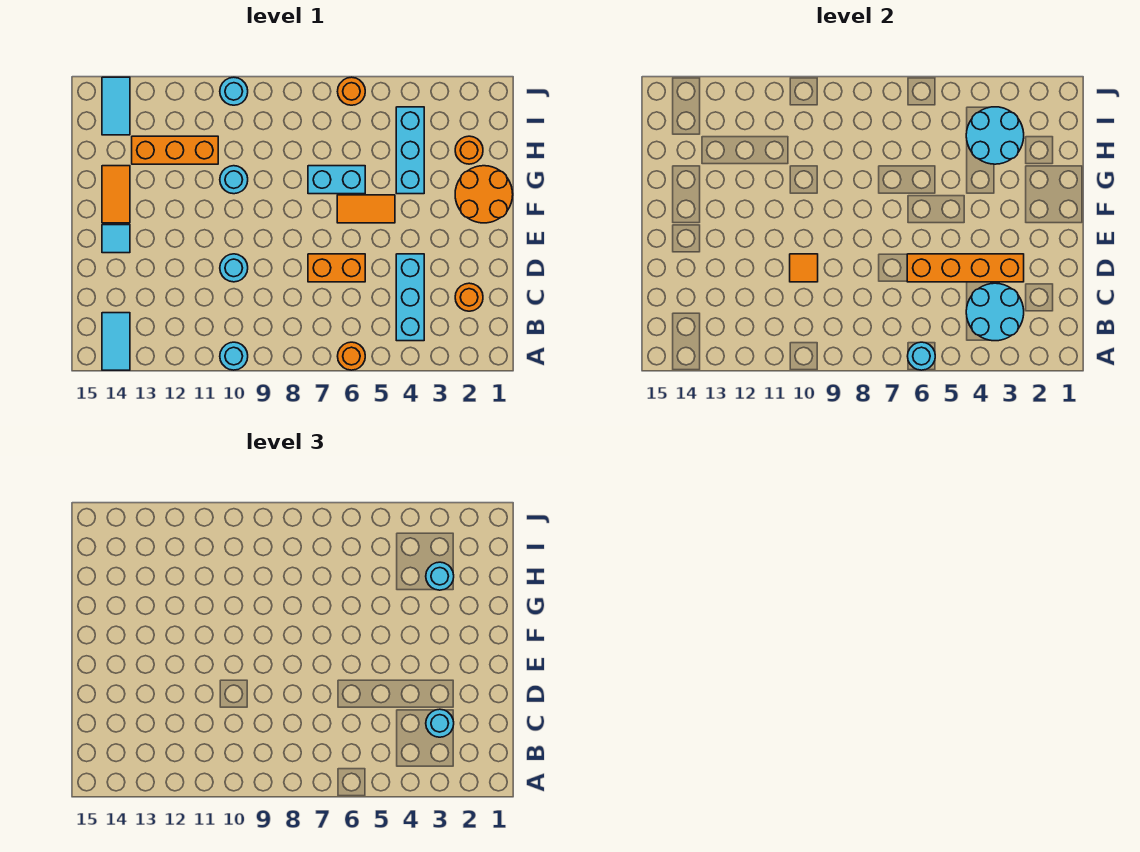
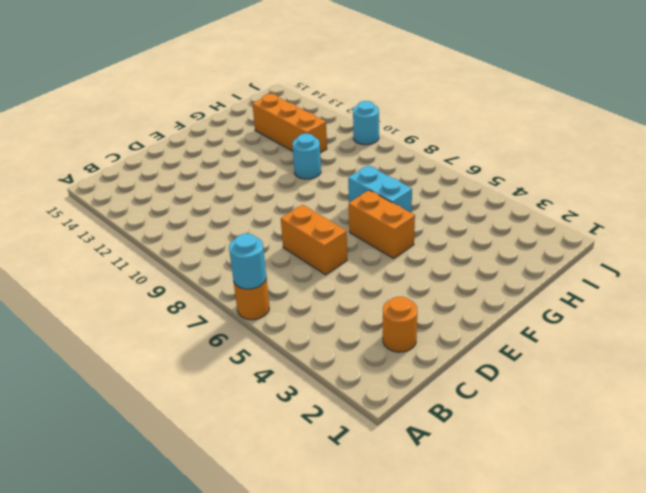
orange 1x2 brick [349,190,415,258] -> orange 1x2 tile [337,195,395,223]
none -> cyan 1x1 round brick [220,342,248,370]
none -> cyan 1x2 tile [102,313,130,370]
none -> cyan 1x3 brick [396,254,424,341]

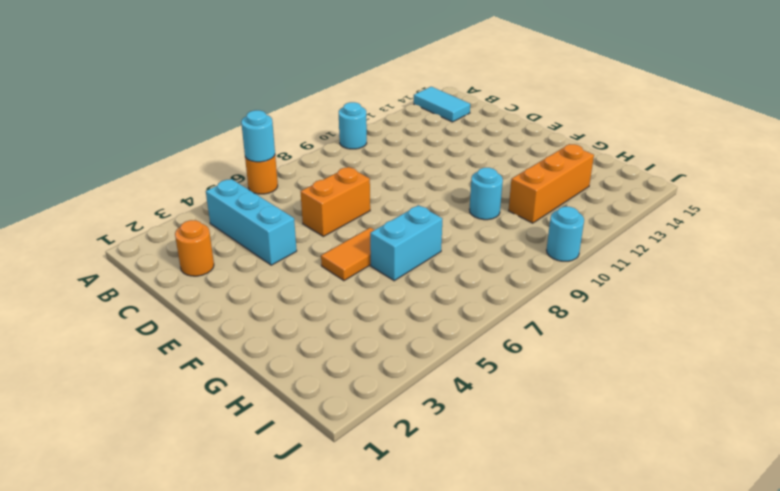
none -> cyan 1x1 round brick [220,254,248,282]
none -> cyan 1x1 tile [102,225,130,253]
none -> orange 2x2 round brick [455,166,513,223]

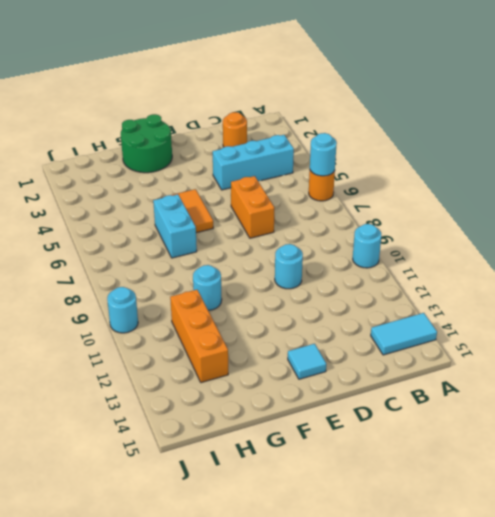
green 2x2 round brick [121,114,172,173] -> orange 2x2 round brick [455,166,513,223]
none -> orange 1x2 tile [102,166,130,223]
none -> cyan 1x3 brick [396,107,424,194]
none -> orange 1x1 round brick [455,136,483,164]

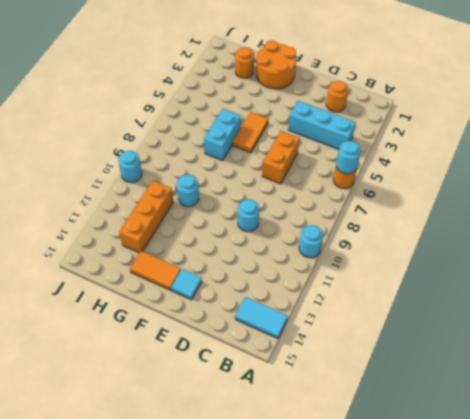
none -> cyan 1x3 brick [396,107,424,194]
none -> cyan 1x2 tile [102,77,130,135]
none -> orange 1x1 round brick [338,77,365,105]

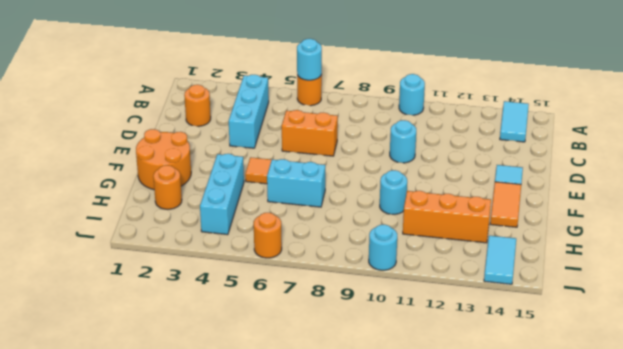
none -> cyan 2x2 round brick [966,283,1024,341]
none -> orange 1x4 brick [907,254,1024,282]
none -> orange 1x1 tile [790,254,818,282]

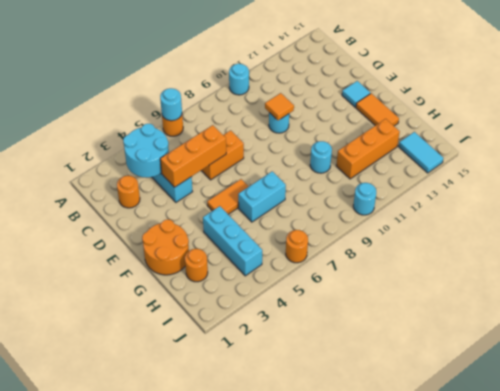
orange 1x3 brick [160,125,226,187] -> orange 1x4 brick [907,254,1024,282]
none -> cyan 1x2 tile [102,313,130,370]
none -> cyan 2x2 round brick [966,107,1024,164]
none -> cyan 1x1 round brick [426,709,454,737]

